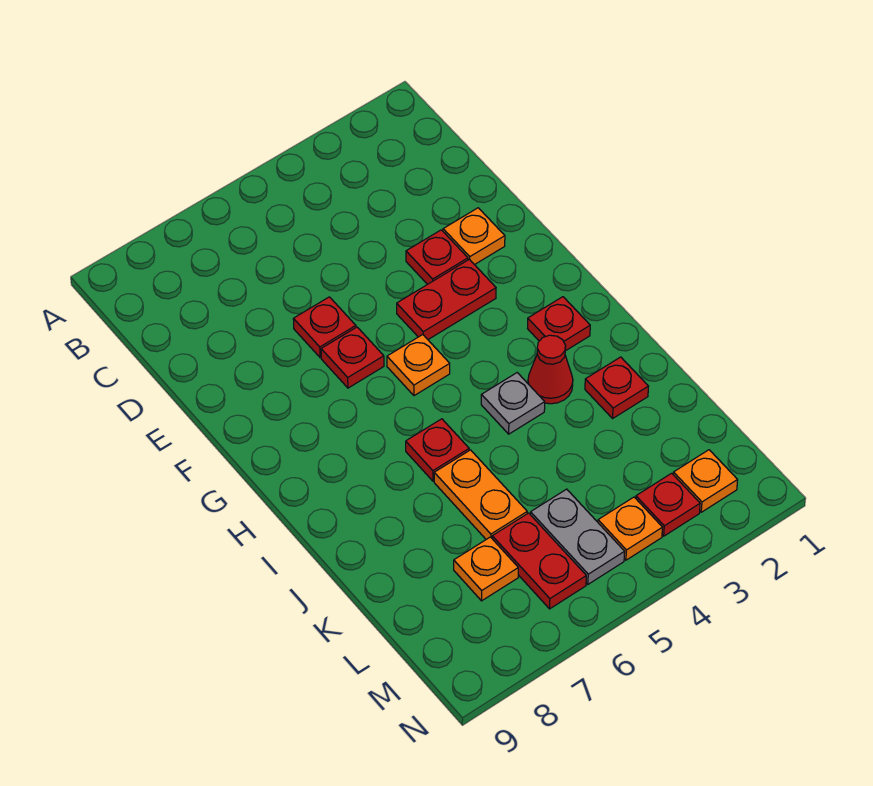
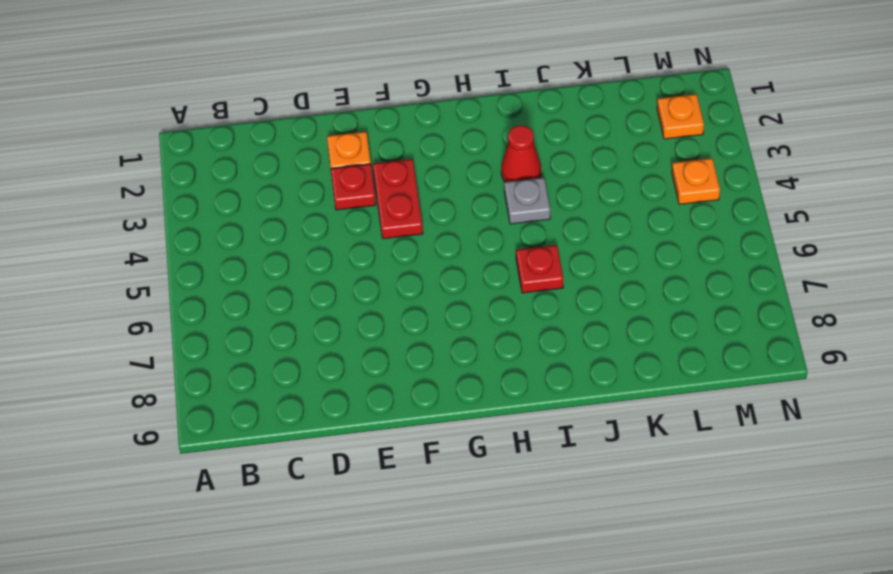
none -> red 1x1 plate [293,297,356,358]
none -> red 1x1 plate [321,327,384,388]
none -> orange 1x1 plate [387,335,450,396]

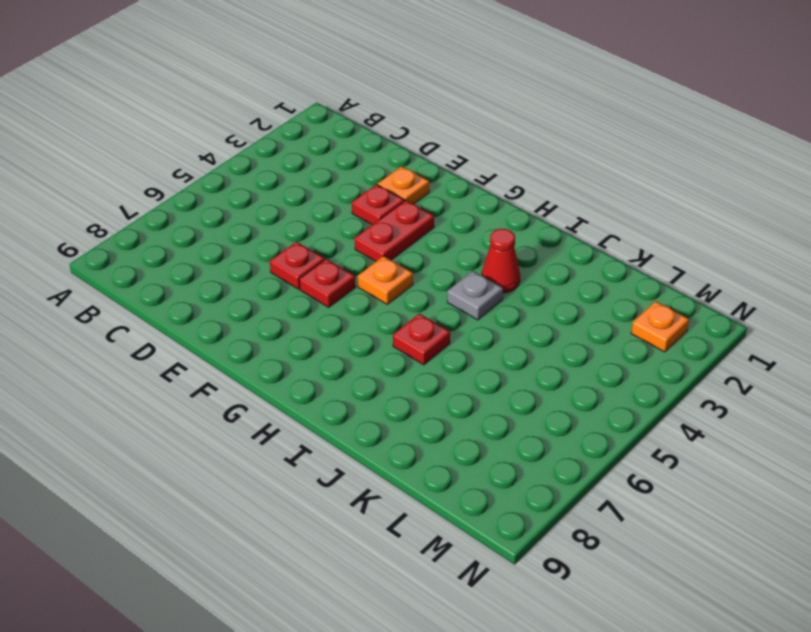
none -> red 1x1 plate [528,297,590,351]
none -> red 1x1 plate [585,357,649,418]
none -> orange 1x2 plate [434,450,527,539]

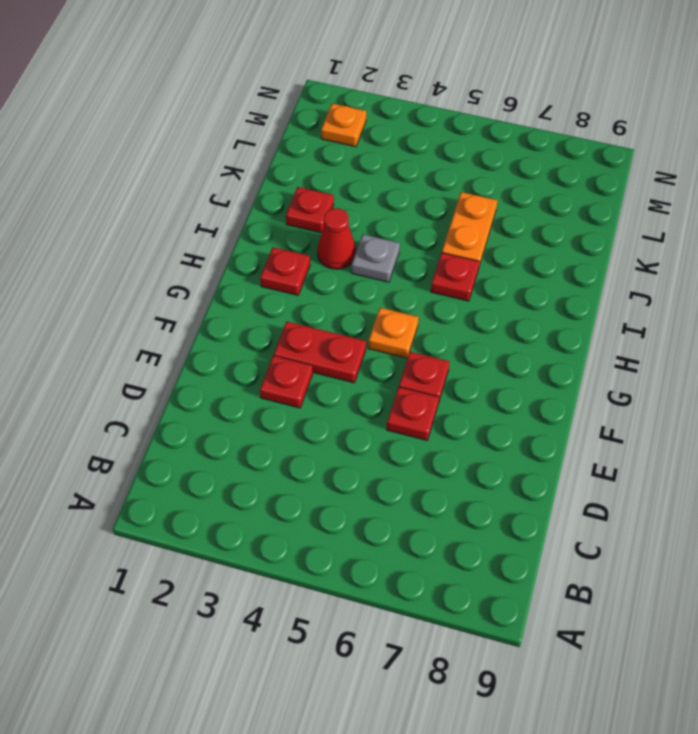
none -> orange 1x1 plate [443,208,505,265]
none -> grey 1x2 plate [530,489,625,584]
none -> red 1x2 plate [492,513,586,609]

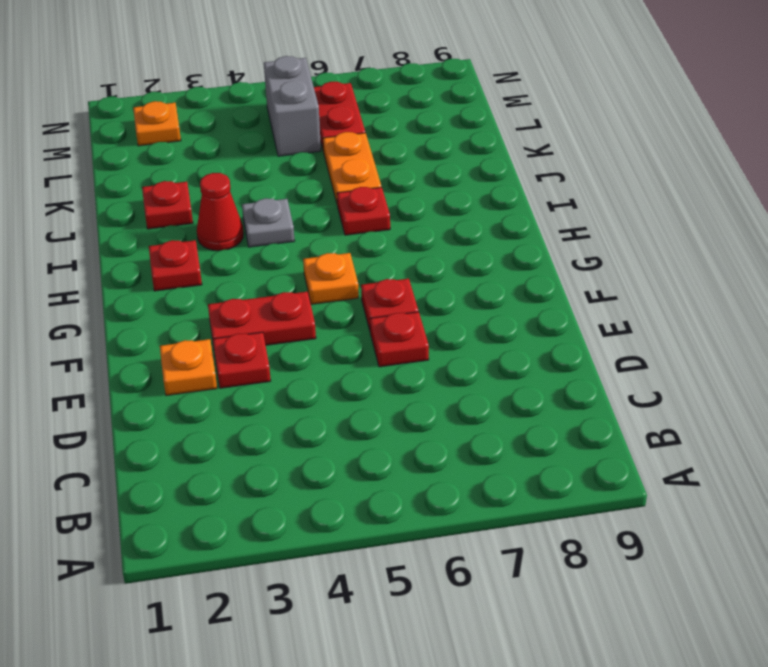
grey 1x2 brick [264,56,321,156] -> grey 1x2 plate [530,489,625,584]
none -> orange 1x1 plate [454,537,518,601]
none -> red 1x1 plate [636,473,700,536]
none -> orange 1x1 plate [598,497,662,560]

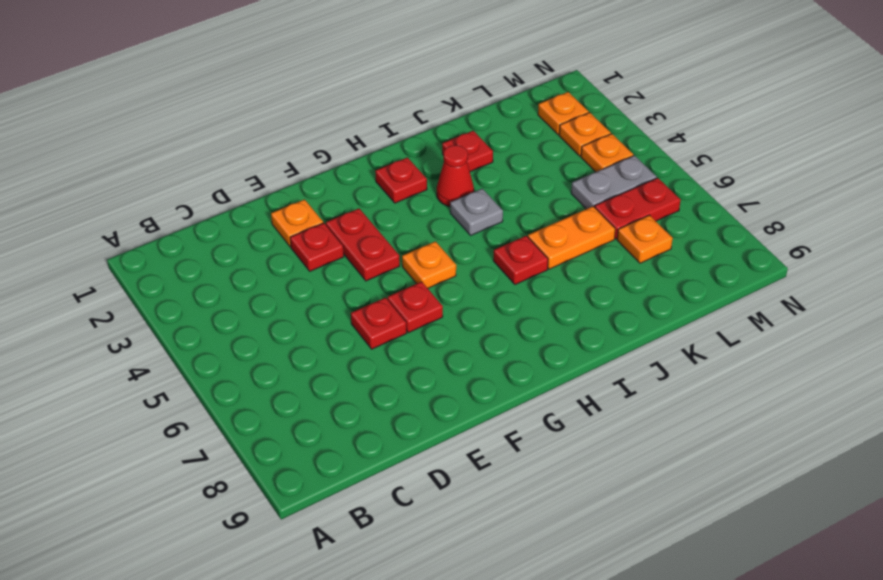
orange 1x1 plate [559,113,611,156] -> red 1x1 plate [636,473,700,536]

